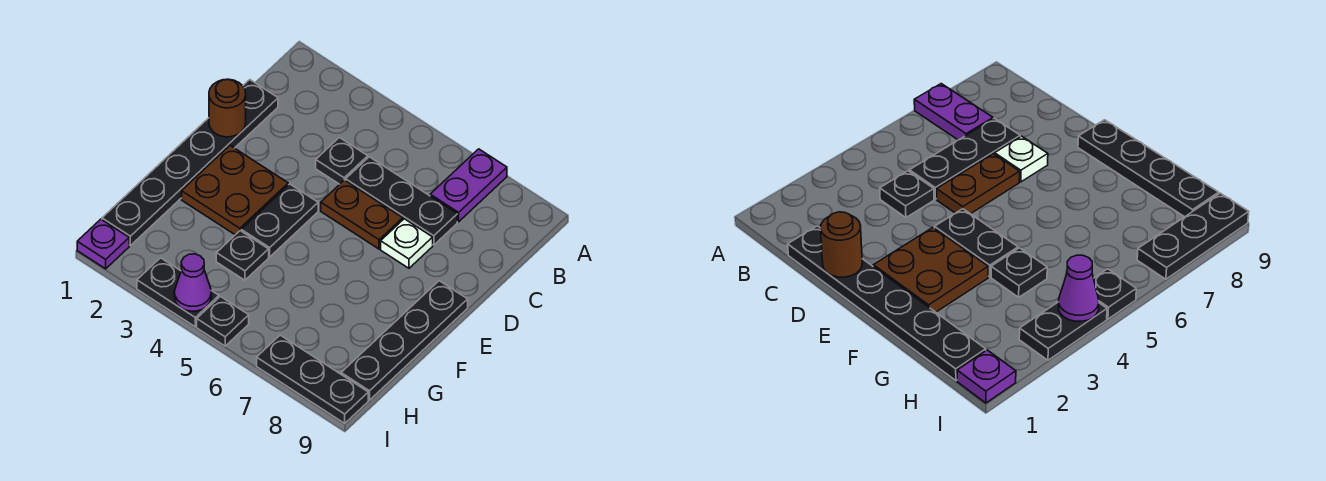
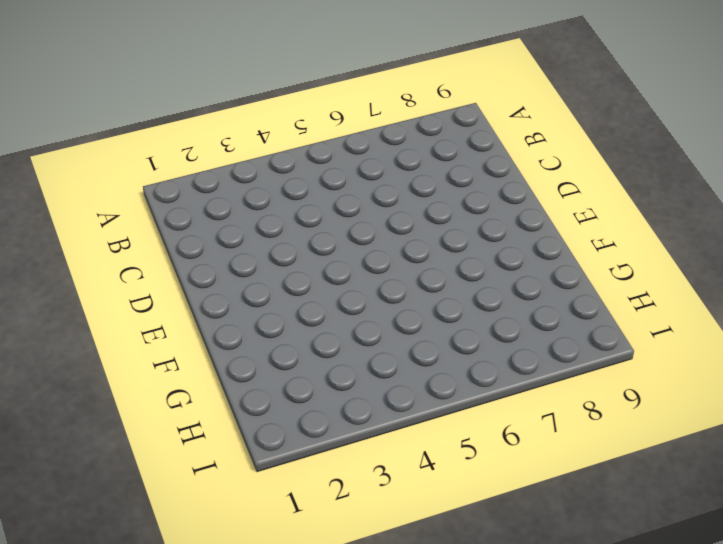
none -> purple 1x2 plate [430,149,507,222]
none -> black 1x6 plate [102,80,278,245]
none -> black 1x1 plate [316,138,368,184]

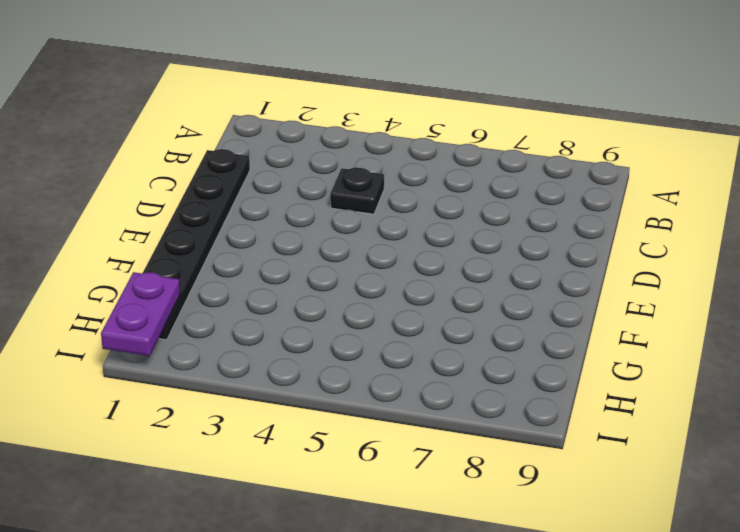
purple 1x2 plate [101,272,180,356] -> purple 1x2 plate moved to [430,149,507,222]
none -> black 1x3 plate [346,157,457,245]
none -> brown 1x2 plate [321,180,403,249]
none -> white 1x1 plate [381,219,433,268]

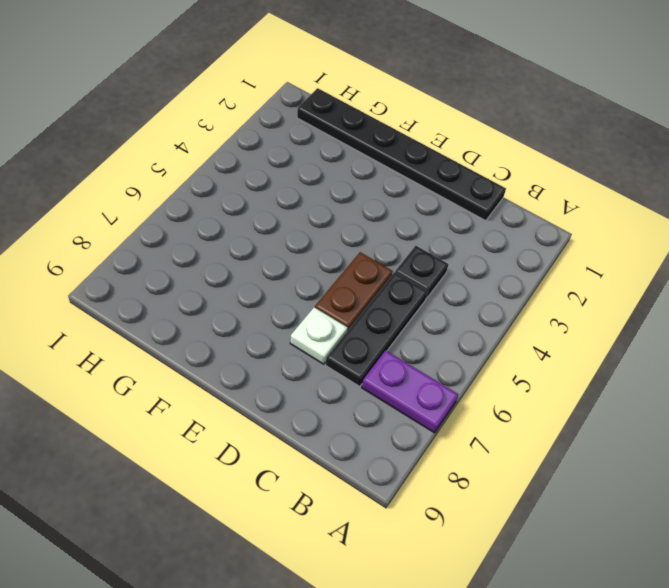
none -> brown 2x2 plate [182,146,288,235]
none -> black 1x2 plate [241,184,318,257]
none -> black 1x4 plate [341,281,468,400]

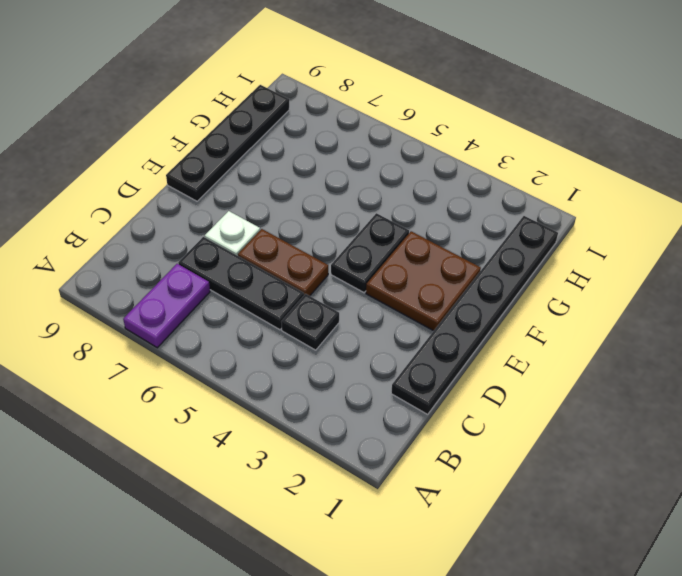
none -> black 1x1 plate [216,231,269,280]
none -> purple 1x1 plate [77,219,129,269]
none -> black 1x2 plate [137,258,219,327]

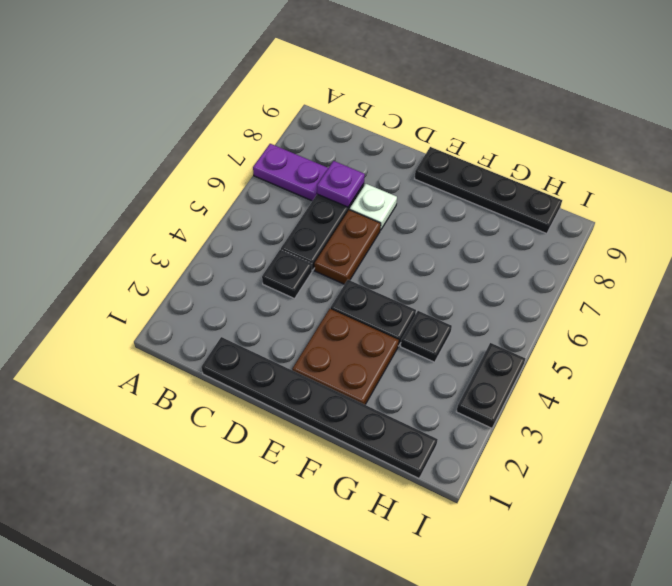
purple 1x1 plate [317,161,365,207] -> purple 1x1 plate moved to [77,219,129,269]
none -> black 1x1 plate [197,297,249,346]
none -> black 1x3 plate [257,335,368,423]
none -> brown 1x1 round brick [209,79,246,137]

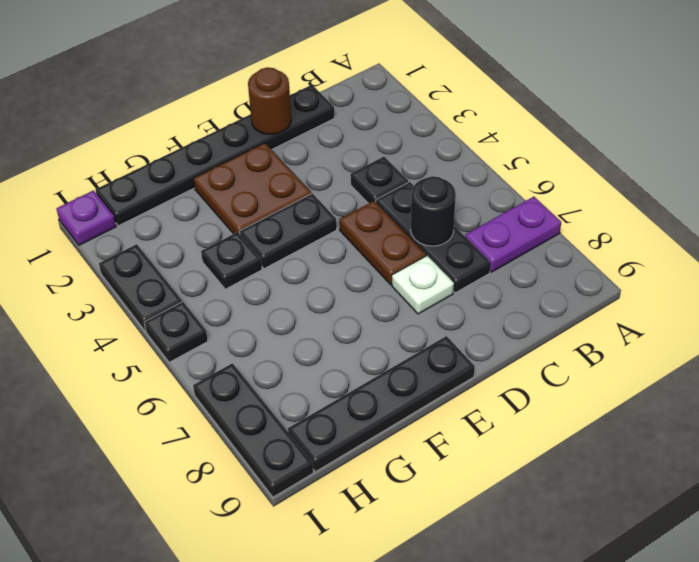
black 1x1 round brick [411,176,456,246] -> none
none -> purple 1x1 cone [174,254,211,311]

